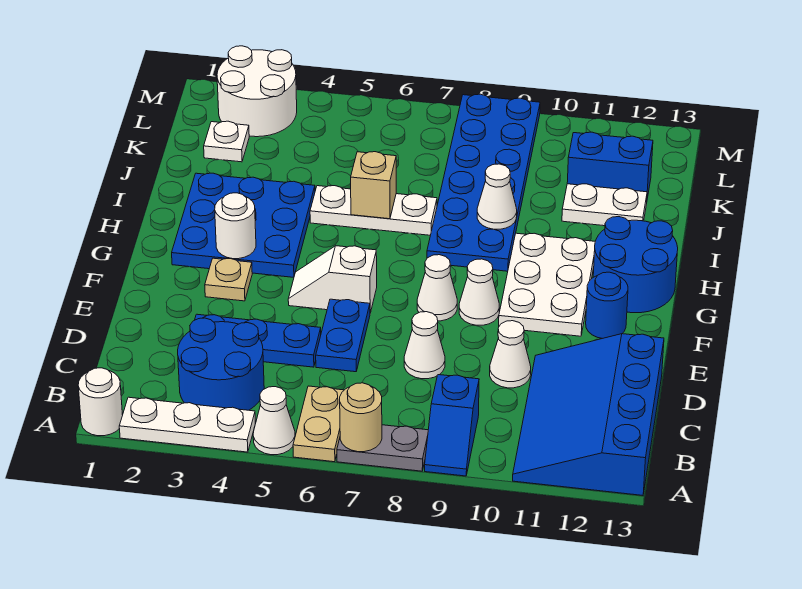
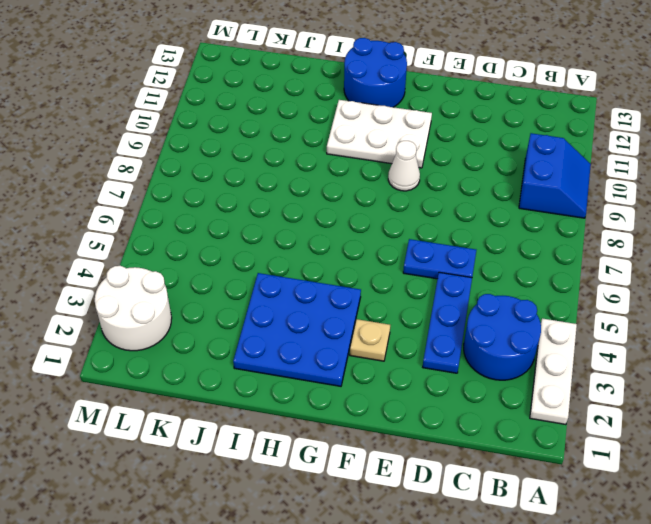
blue 2x2 slope [519,133,591,218] -> blue 1x2 slope [425,375,479,476]
none -> white 1x1 round brick [78,368,123,436]
none -> white 1x1 cone [253,387,295,455]
none -> tan 1x2 plate [293,386,344,462]
none -> grey 1x2 plate [337,425,428,471]

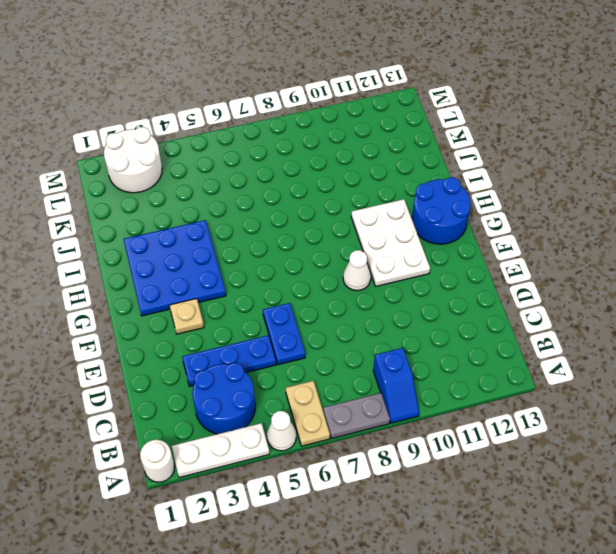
none -> blue 3x4 slope [513,334,664,495]
none -> white 1x1 cone [404,312,445,379]
none -> white 1x1 cone [490,321,531,388]
none -> white 1x2 slope [288,246,377,313]

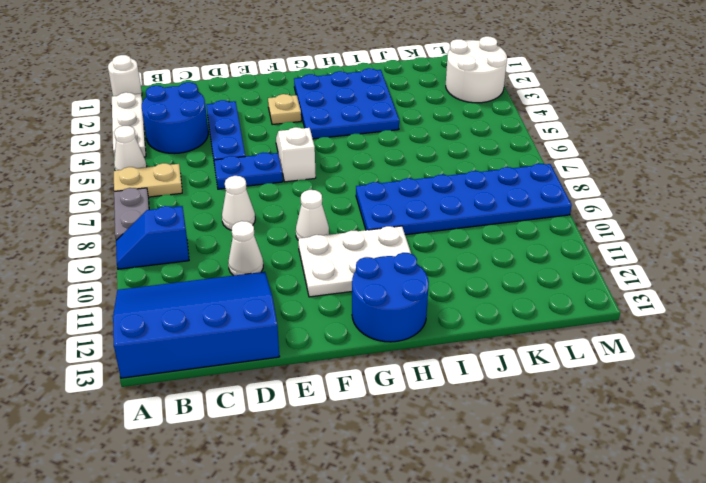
none -> white 1x1 cone [417,255,457,321]
none -> blue 1x1 round brick [586,272,628,339]
none -> white 1x3 plate [310,186,437,235]
none -> white 1x2 plate [562,184,647,226]

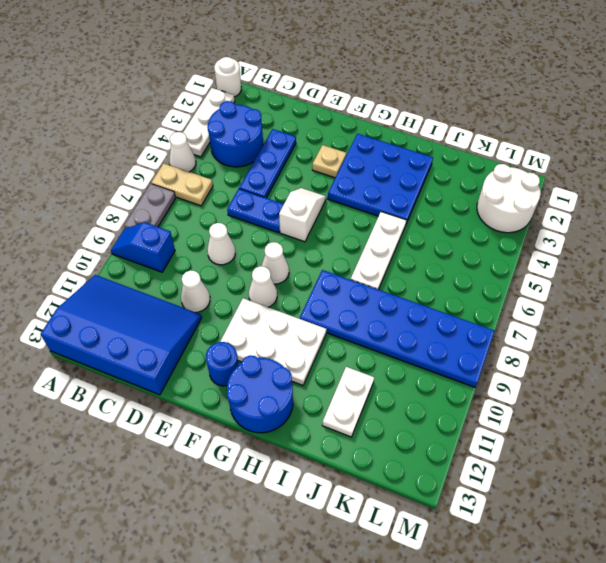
none -> white 1x1 plate [204,121,249,162]
none -> blue 1x2 brick [567,132,653,198]
none -> tan 1x1 round brick [340,383,382,452]
none -> white 1x1 round brick [215,193,256,259]

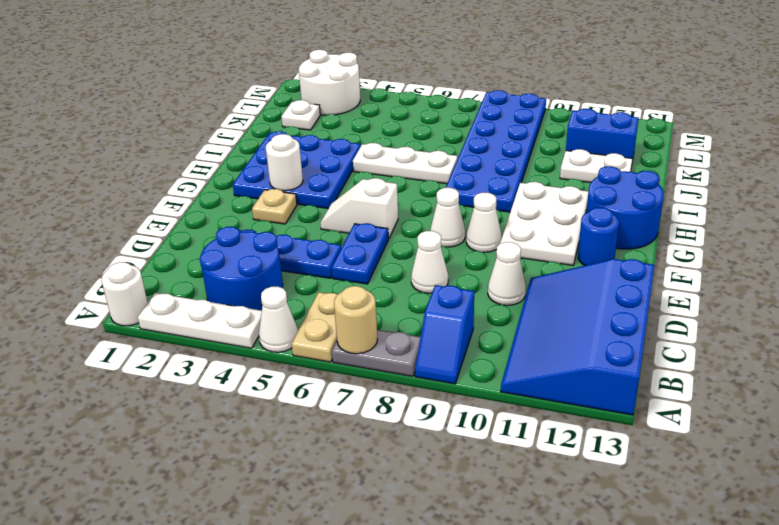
none -> tan 1x1 brick [351,152,396,219]
none -> white 1x1 cone [477,164,517,229]

